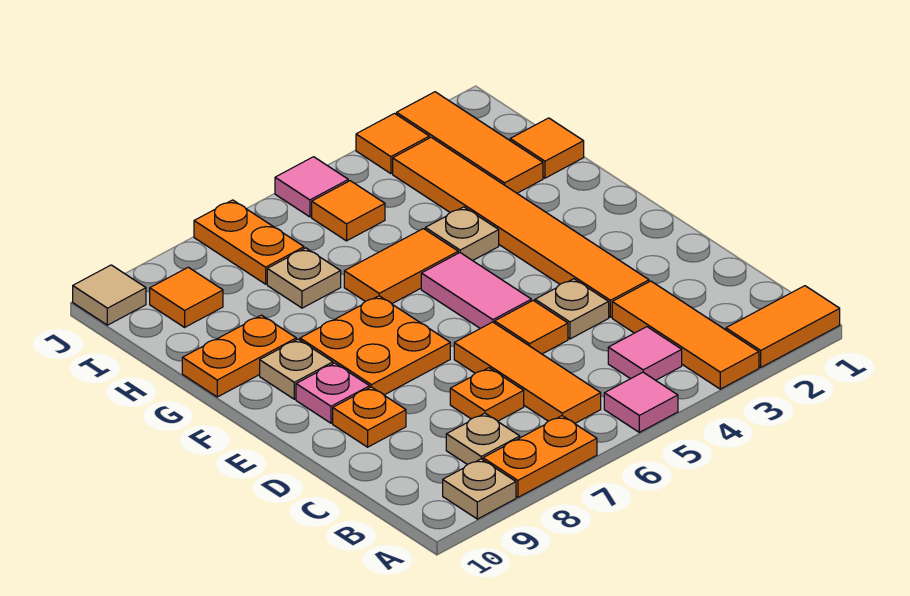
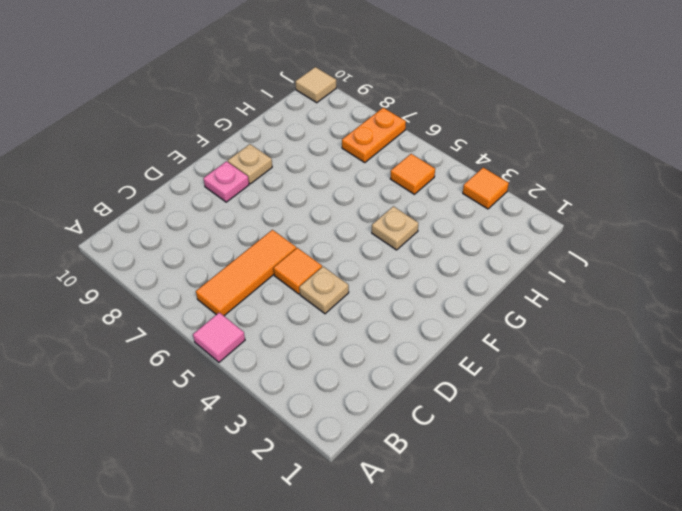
none -> orange 1x2 tile [726,286,840,367]
none -> orange 1x3 tile [612,281,759,389]
none -> orange 1x2 plate [483,416,597,497]

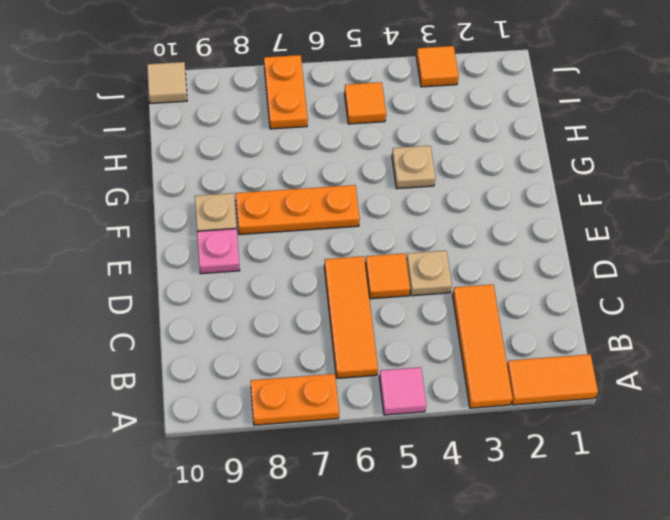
orange 1x3 plate [236,185,360,235] -> orange 2x2 plate [300,296,450,395]
none -> tan 1x1 plate [443,459,516,519]
none -> pink 1x1 tile [608,327,682,380]
none -> tan 1x1 plate [446,413,520,465]

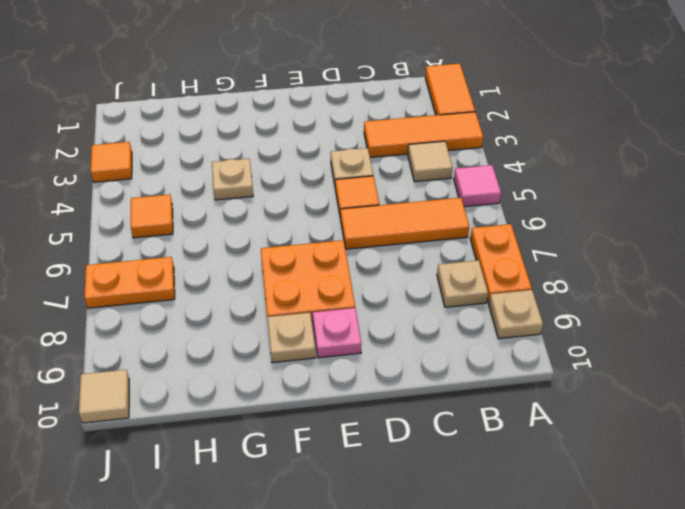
tan 1x1 tile [408,141,453,182] -> pink 1x1 tile [608,327,682,380]
none -> orange 1x1 plate [450,368,524,421]
none -> orange 1x6 tile [393,137,649,317]
none -> orange 1x1 plate [333,387,406,447]

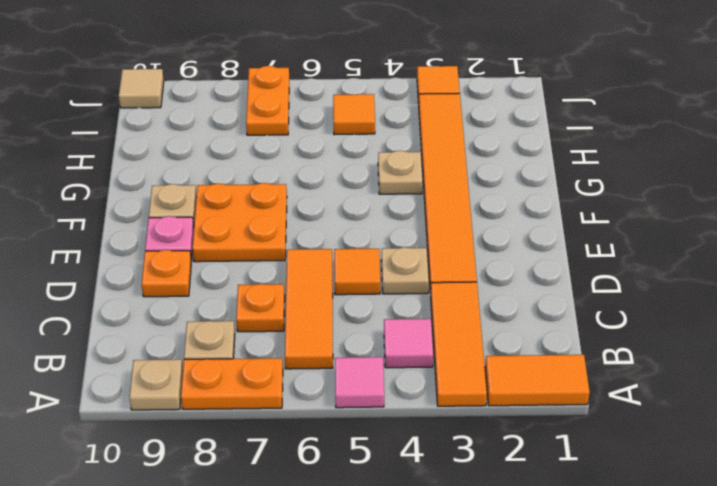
none -> pink 1x2 tile [421,253,531,329]
none -> orange 1x2 tile [344,229,458,304]
none -> orange 1x2 plate [182,315,296,397]

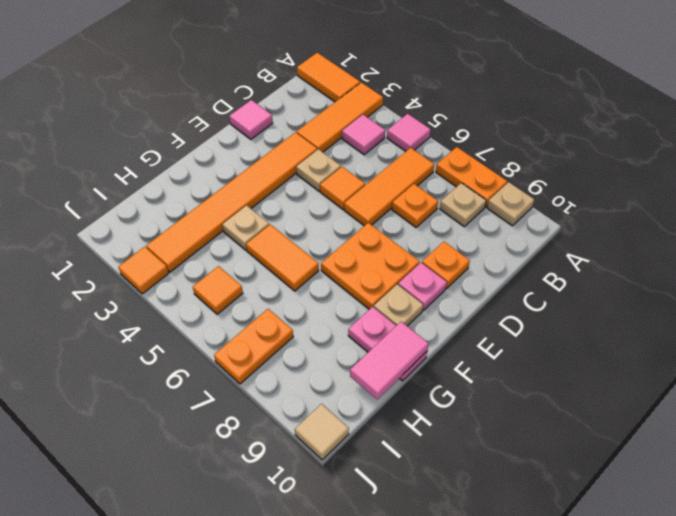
pink 1x1 tile [229,100,273,139] -> pink 1x1 tile moved to [275,157,348,217]
pink 1x2 plate [348,307,427,381] -> orange 1x2 plate [182,315,296,397]
pink 1x2 tile [350,322,429,399] -> pink 1x2 tile moved to [421,253,531,329]
none -> orange 1x1 tile [510,118,584,178]
none -> orange 1x3 tile [397,92,543,193]
none -> tan 1x1 plate [267,248,341,308]

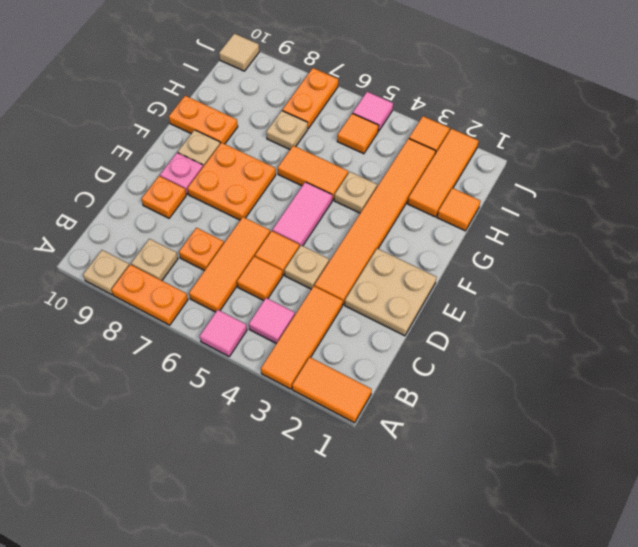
orange 1x1 tile [237,256,283,301] -> orange 1x1 tile moved to [150,267,223,327]
tan 2x2 plate [345,249,436,336] -> none

